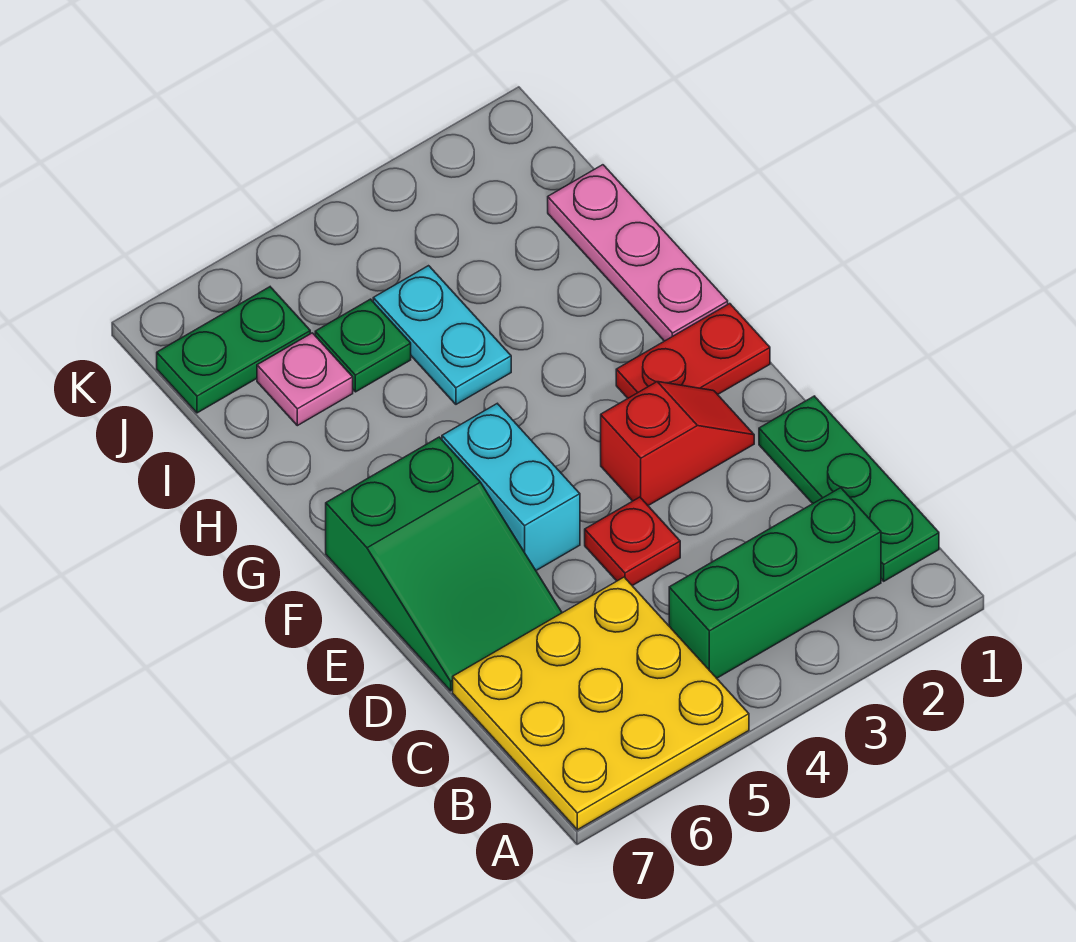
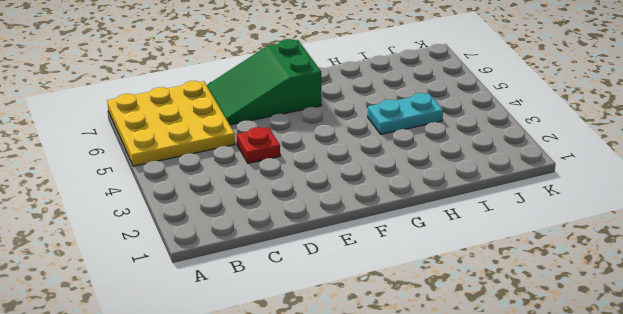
none -> green 1x3 plate [759,396,939,581]
none -> green 1x3 brick [669,488,881,678]
none -> red 1x2 slope [601,382,754,506]

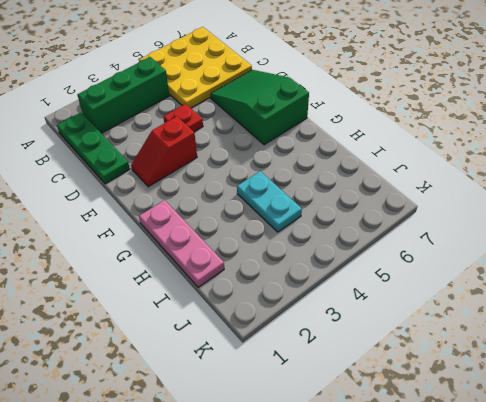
none -> cyan 1x2 brick [442,404,580,570]
none -> red 1x2 plate [616,304,770,398]
none -> green 1x1 plate [315,299,411,392]

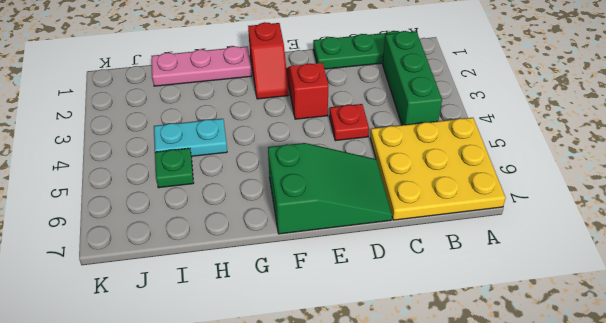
red 1x2 slope [248,22,289,99] -> red 1x2 plate [616,304,770,398]
none -> cyan 1x2 brick [442,404,580,570]
none -> pink 1x1 plate [257,333,353,426]
none -> green 1x2 plate [157,287,310,413]

